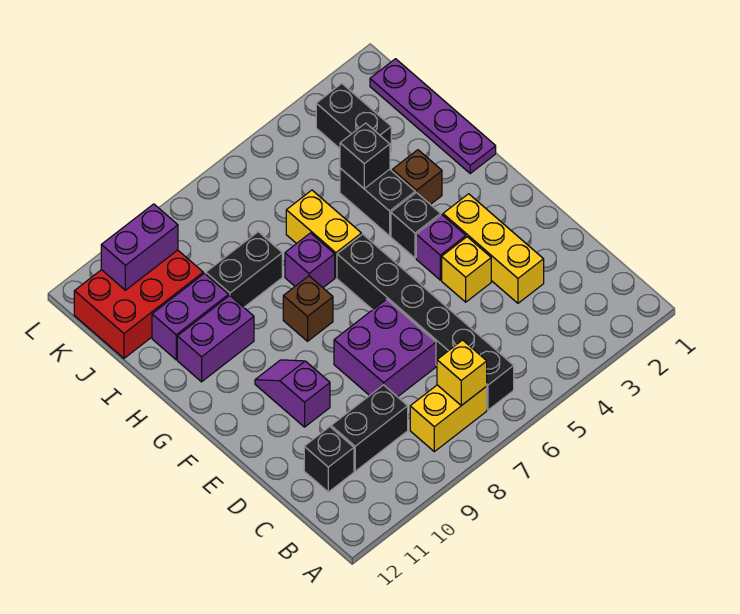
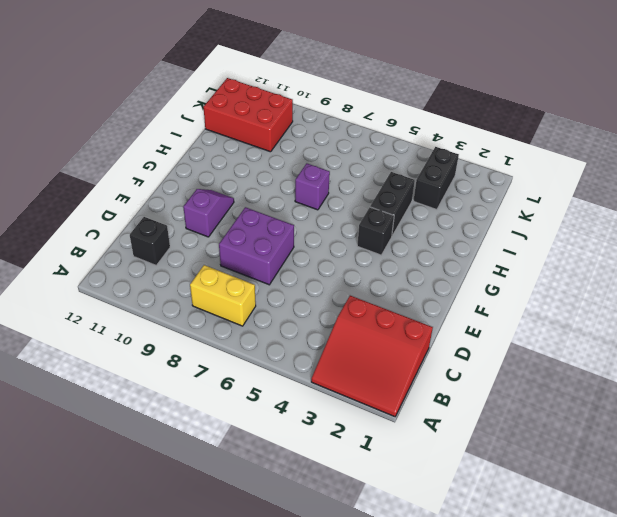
red 3x3 slope [311,296,433,417] -> none
none -> black 1x6 brick [337,234,514,410]
none -> black 1x2 brick [331,385,408,471]
none -> yellow 1x3 brick [443,194,544,303]

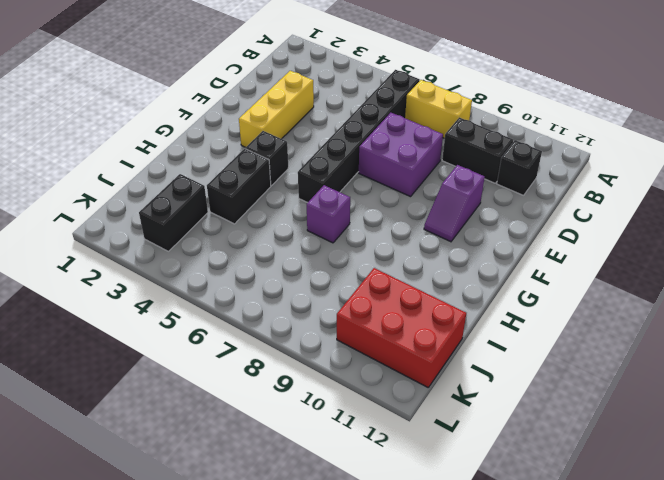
none -> yellow 1x1 brick [442,237,491,302]
none -> purple 1x1 brick [416,215,466,280]
none -> brown 1x1 brick [283,276,333,341]

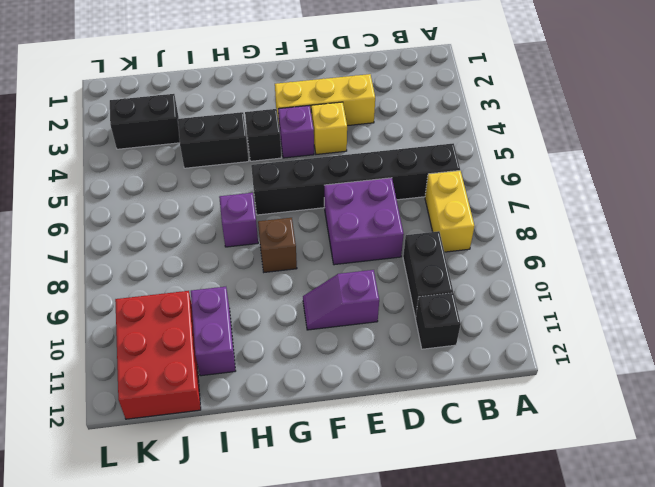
none -> purple 1x4 plate [370,59,496,173]
none -> brown 1x1 brick [392,150,442,205]
none -> yellow 1x2 brick [286,190,361,278]

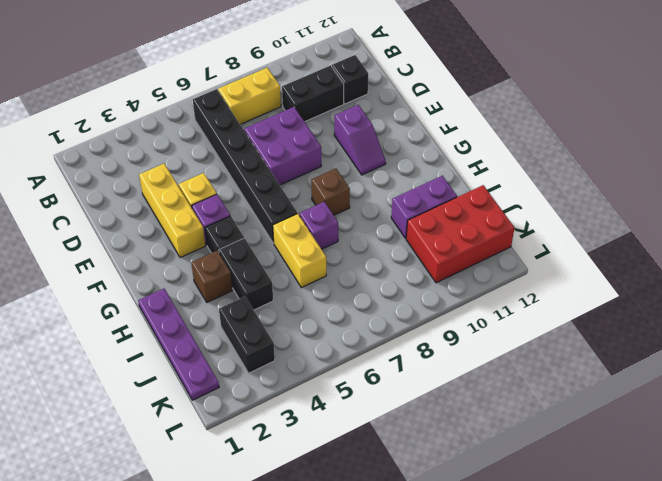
none -> purple 1x2 brick [177,296,254,382]
none -> black 1x2 brick [206,232,282,307]
none -> yellow 1x1 brick [437,340,487,406]

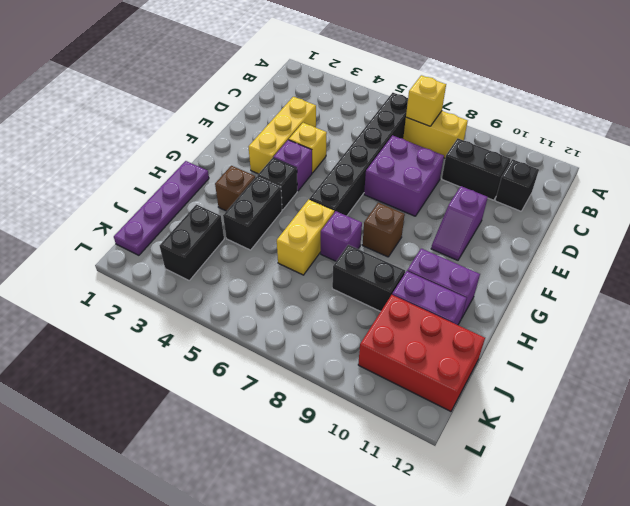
none -> black 1x1 brick [340,123,390,188]
none -> purple 1x2 brick [101,204,178,290]

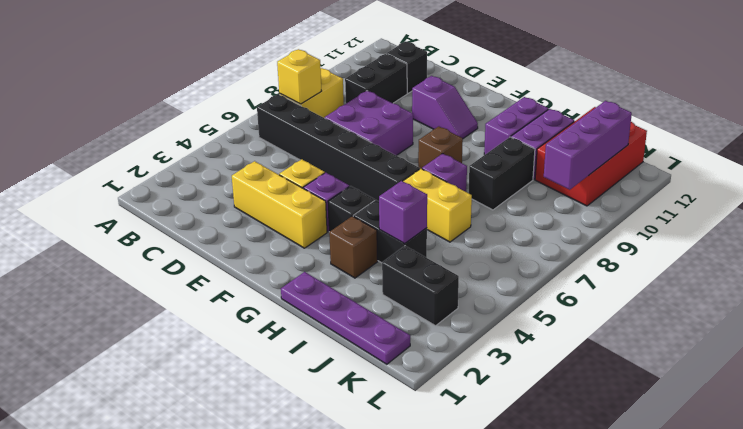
purple 1x1 brick [379,181,427,244] -> black 1x1 brick [340,123,390,188]
purple 1x3 brick [544,101,632,190] -> purple 1x2 brick [101,204,178,290]

